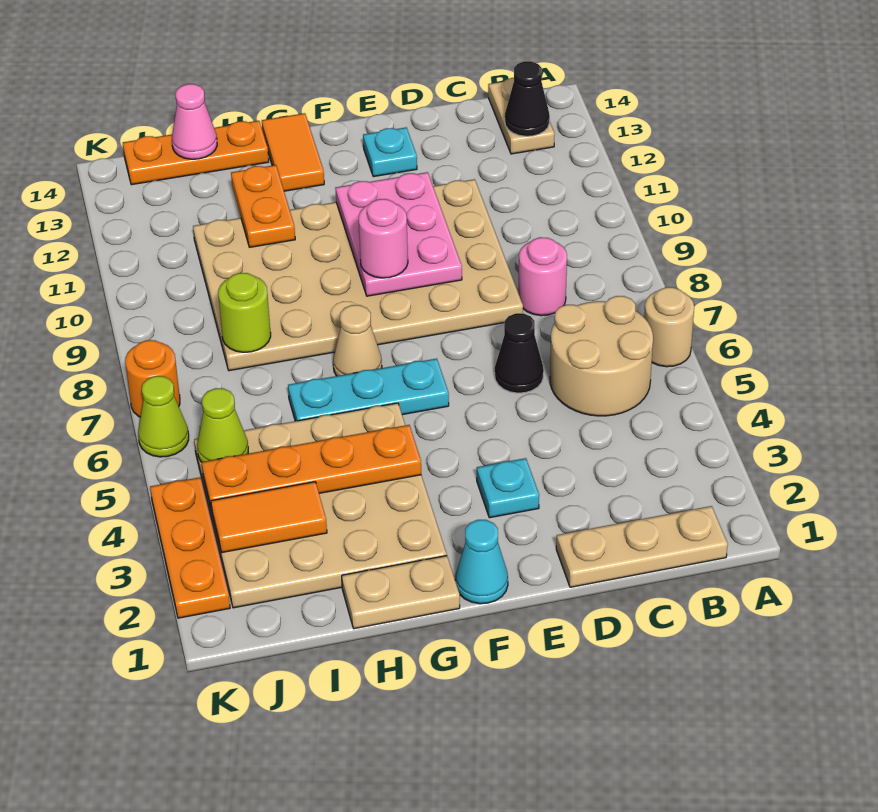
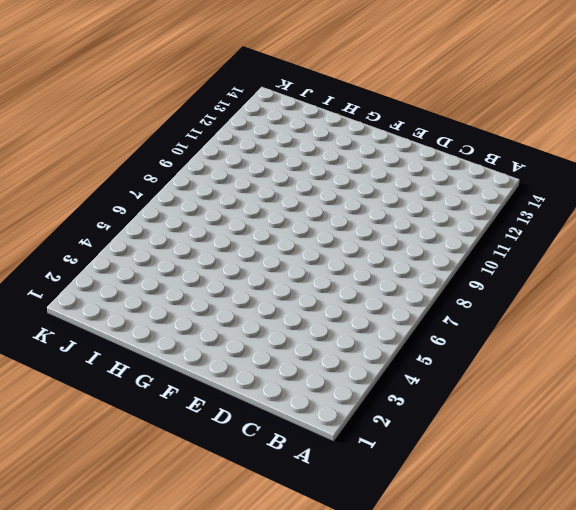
none -> tan 1x1 round brick [644,287,694,367]
none -> tan 1x3 plate [556,506,728,587]
none -> tan 2x2 round brick [550,296,653,416]

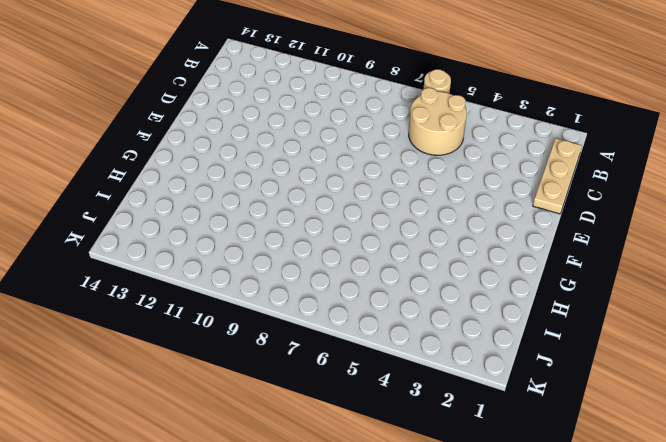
none -> tan 1x2 plate [488,78,555,154]
none -> pink 1x1 round brick [518,237,567,316]
none -> black 1x1 cone [495,313,544,393]

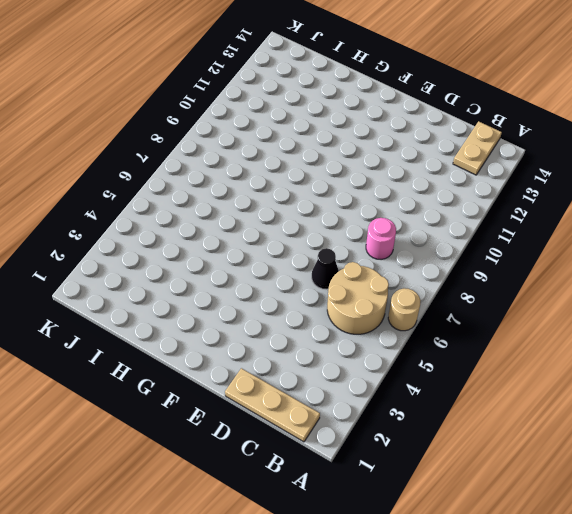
none -> tan 4x6 plate [193,179,523,371]
none -> cyan 1x1 plate [477,458,539,518]
none -> cyan 1x1 plate [363,127,417,177]

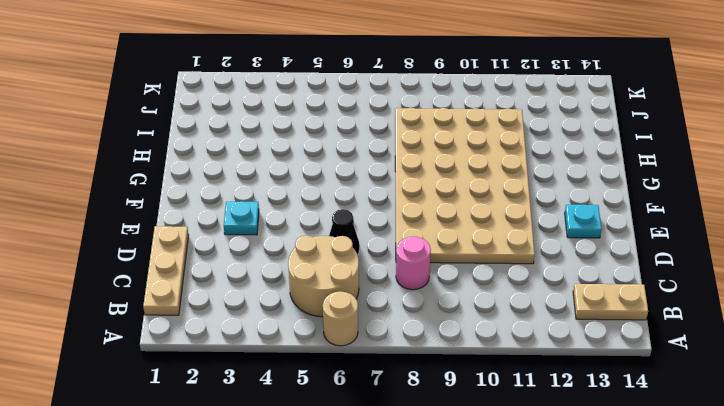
none -> cyan 1x1 cone [455,520,508,604]
none -> cyan 1x3 plate [288,359,449,421]
none -> tan 1x2 plate [342,556,460,629]

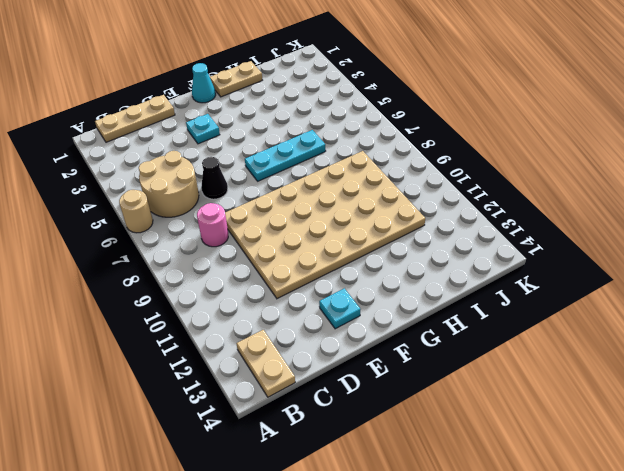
none -> tan 4x4 plate [194,403,447,608]
none -> tan 1x1 cone [333,305,382,376]
none -> orange 1x2 tile [262,113,324,191]

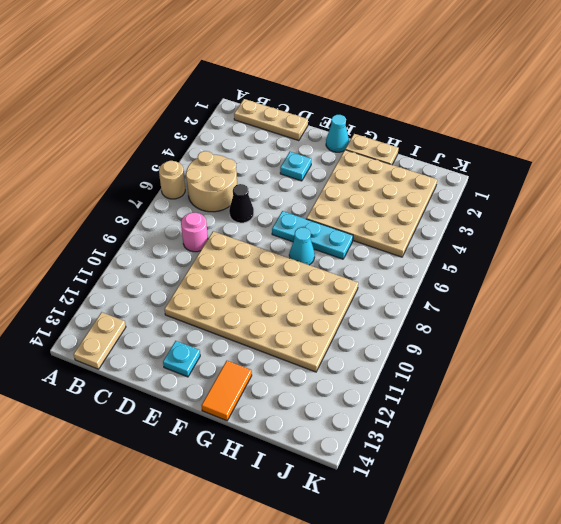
cyan 1x1 cone [289,227,315,265] -> tan 1x1 cone [333,305,382,376]
none -> orange 1x3 plate [123,121,269,185]
none -> orange 1x3 plate [150,477,230,618]
none -> lime 1x1 cone [138,376,189,457]

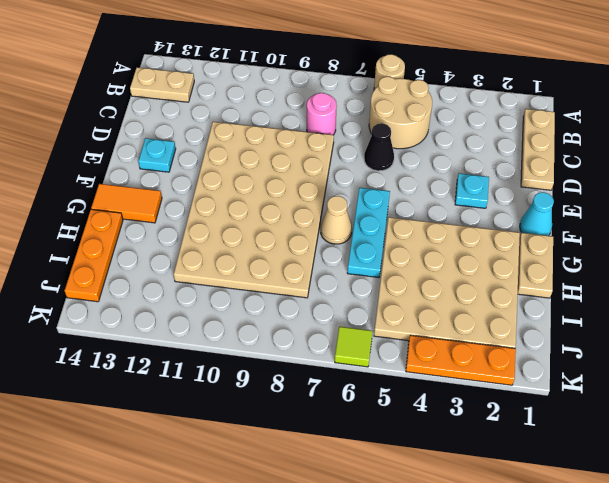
lime 1x1 tile [335,327,373,367] -> lime 1x1 cone [138,376,189,457]
none -> orange 1x1 round brick [125,340,180,417]
none -> black 1x1 cone [505,61,550,136]
none -> pink 2x3 plate [335,172,462,296]

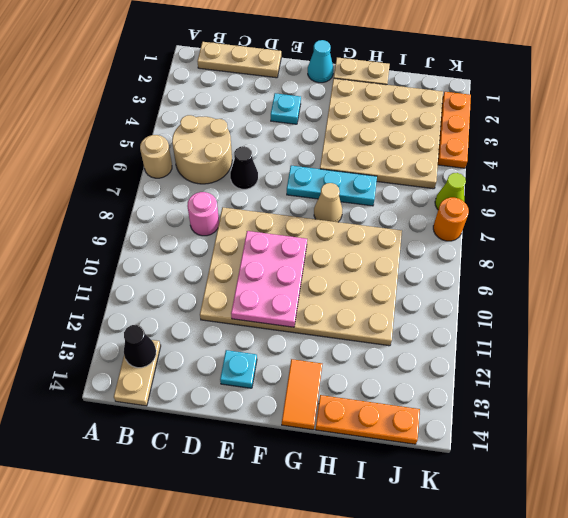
none -> orange 1x4 plate [202,425,421,511]
none -> orange 1x2 plate [231,165,295,247]
none -> orange 1x2 tile [211,482,327,552]

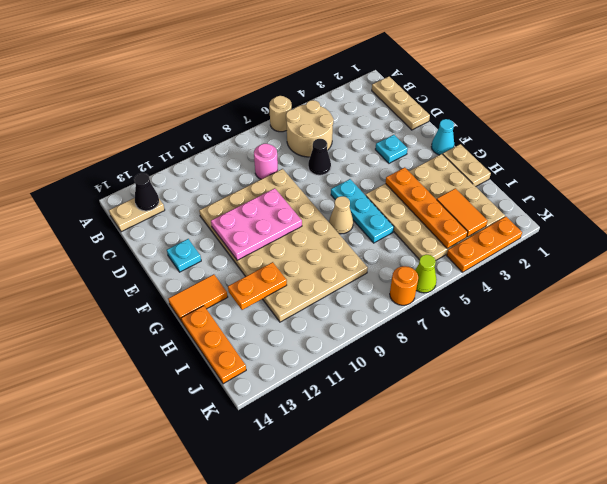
none -> lime 1x1 round brick [218,273,271,352]
none -> pink 1x1 cone [172,84,217,159]
none -> lime 1x1 cone [197,388,248,462]

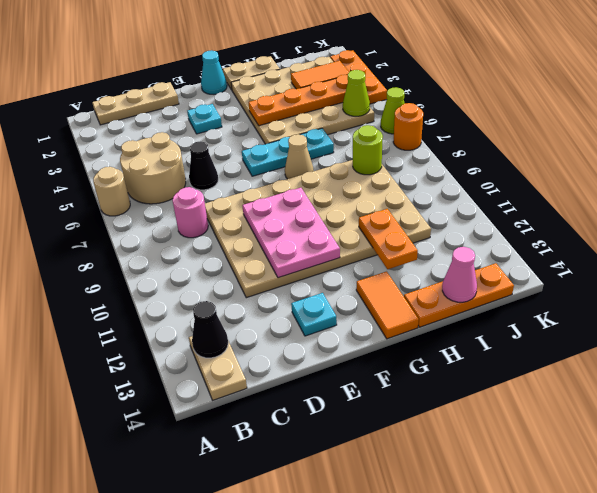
none -> pink 1x1 round brick [358,199,408,278]

